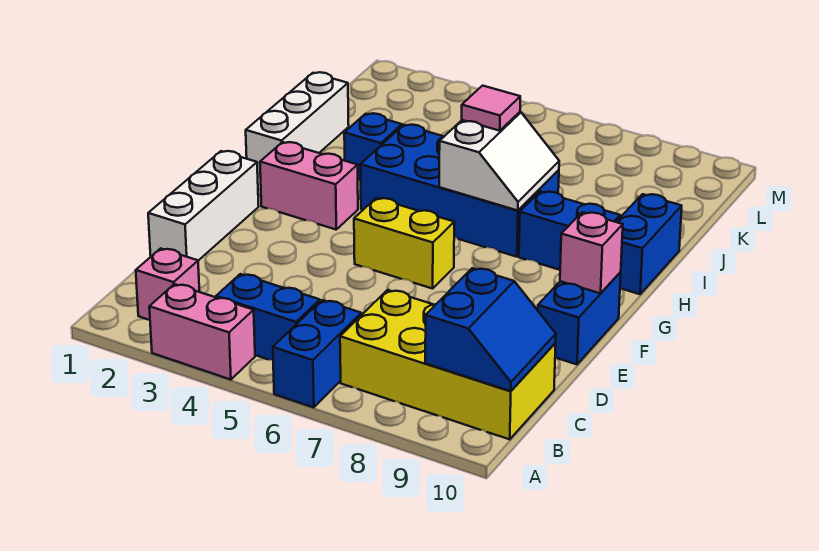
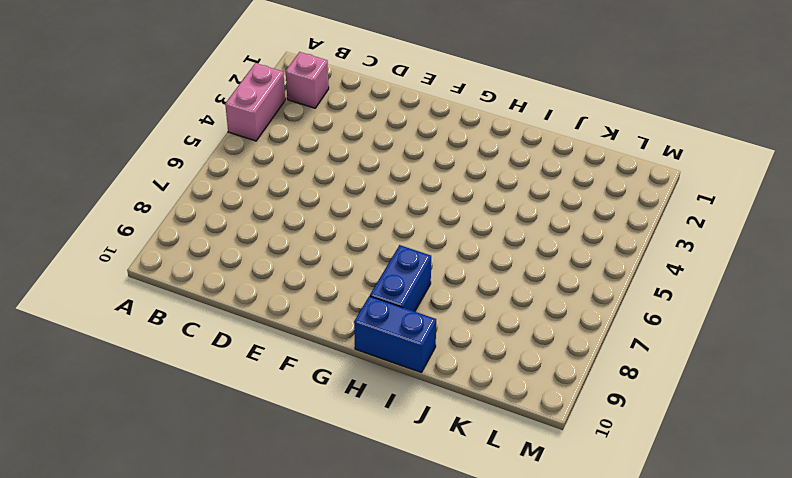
none -> blue 1x2 brick [273,300,361,407]
none -> blue 1x2 brick [216,274,320,360]
none -> yellow 2x4 brick [340,290,556,439]

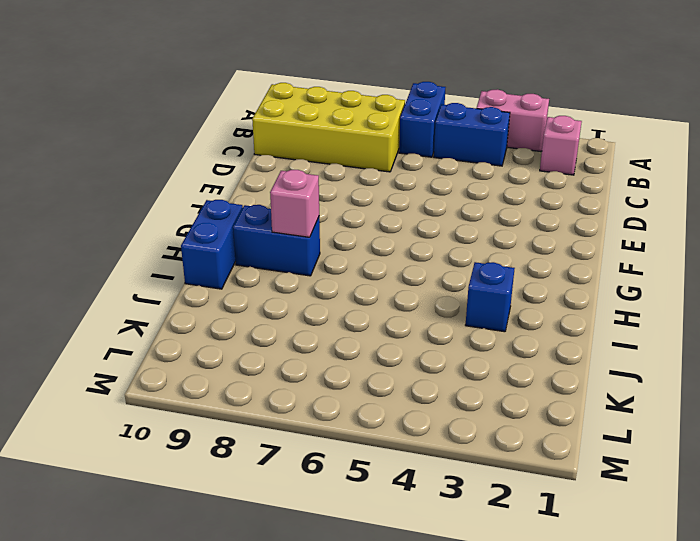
pink 1x1 brick [270,170,319,237] -> pink 1x1 brick moved to [560,212,623,293]
none -> white 1x3 brick [148,151,259,261]
none -> blue 1x2 brick [538,272,621,364]
none -> yellow 1x2 brick [354,198,454,289]

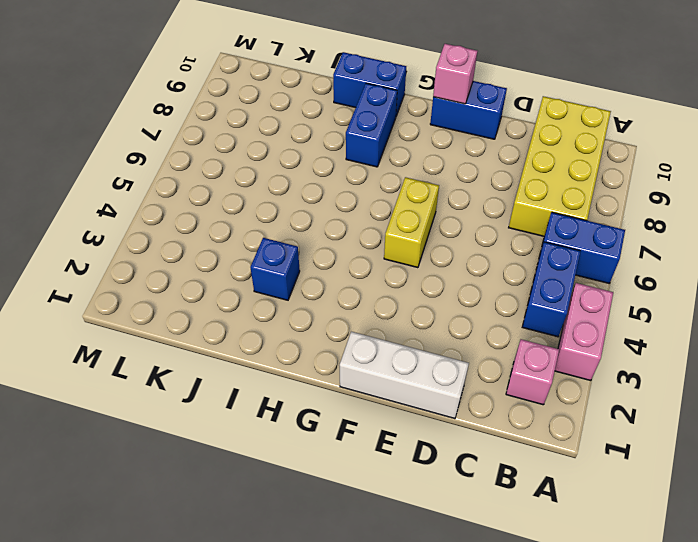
none -> pink 1x2 brick [260,142,358,230]
none -> white 1x3 brick [246,72,349,178]
none -> blue 2x4 brick [360,125,559,257]

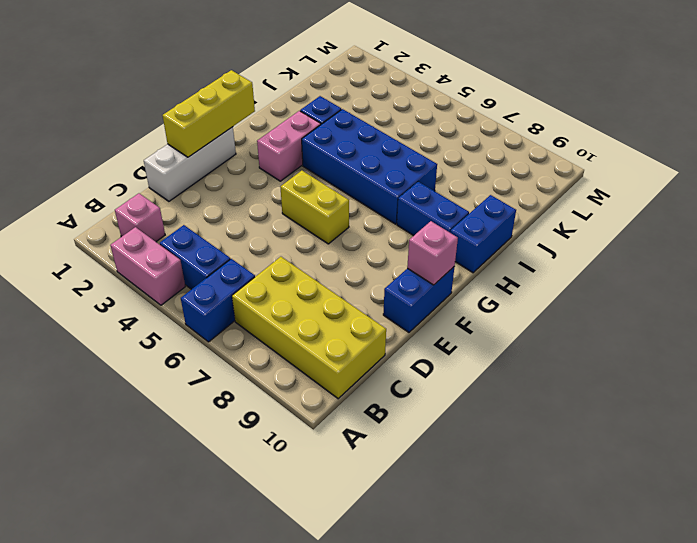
yellow 1x3 brick [162,70,255,157] -> none
pink 1x2 brick [257,111,321,181] -> pink 1x2 brick turned to [260,142,358,230]
none -> white 1x3 brick [246,72,349,178]
none -> blue 2x2 slope [425,268,556,391]
none -> white 2x2 slope [439,112,559,211]

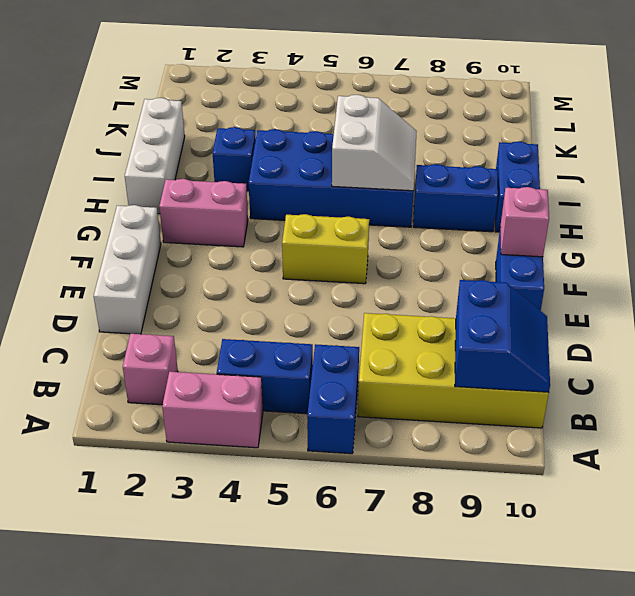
none -> pink 1x1 tile [462,86,520,131]

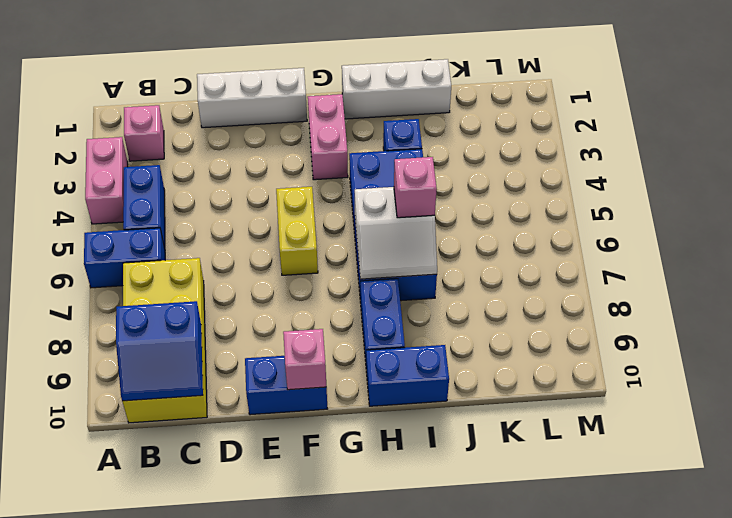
pink 1x1 brick [394,157,437,218] -> pink 1x1 tile [462,86,520,131]

